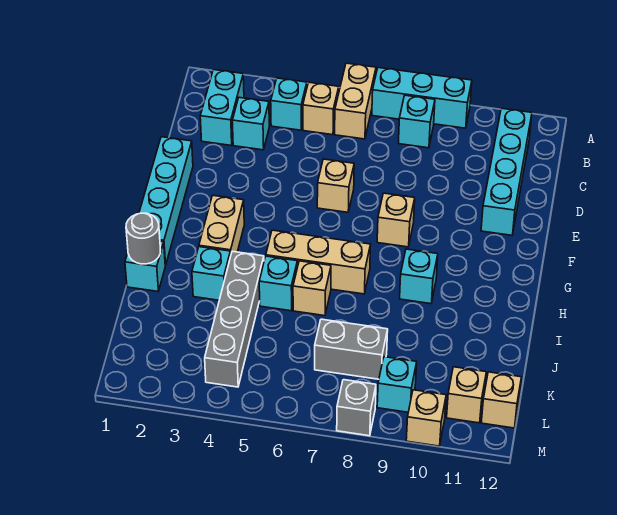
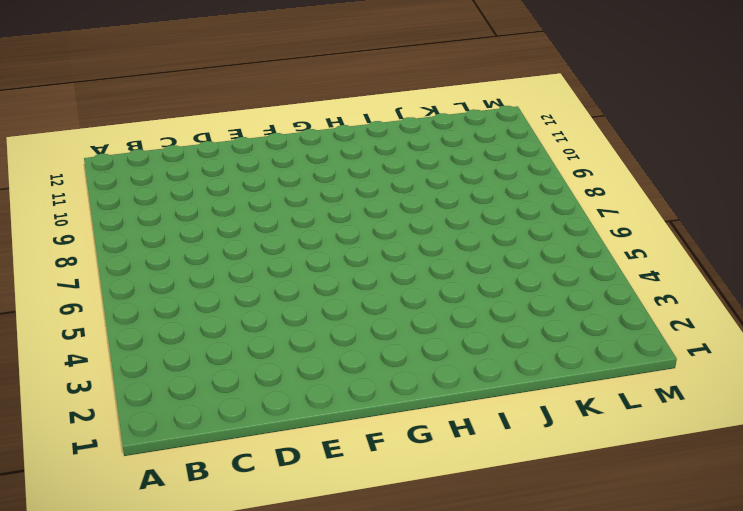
none -> tan 1x2 brick [335,63,376,139]
none -> cyan 1x3 brick [372,68,472,128]
none -> cyan 1x2 brick [200,70,244,146]

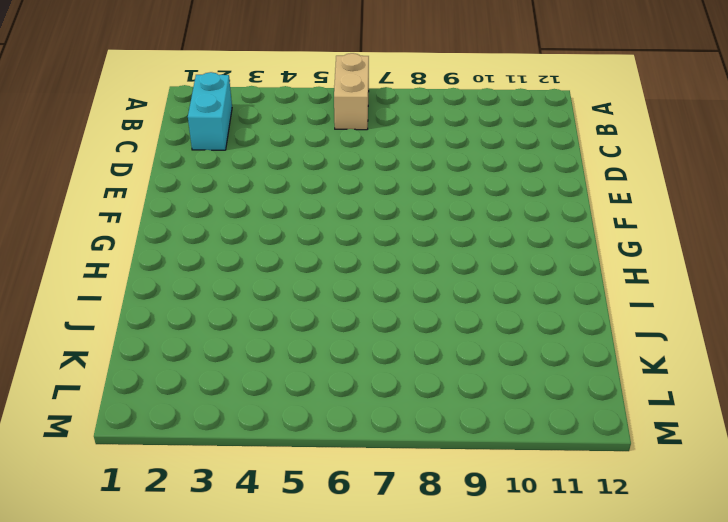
none -> cyan 1x3 brick [372,68,472,128]
none -> cyan 1x1 brick [271,78,307,130]
none -> tan 1x1 brick [303,82,339,135]

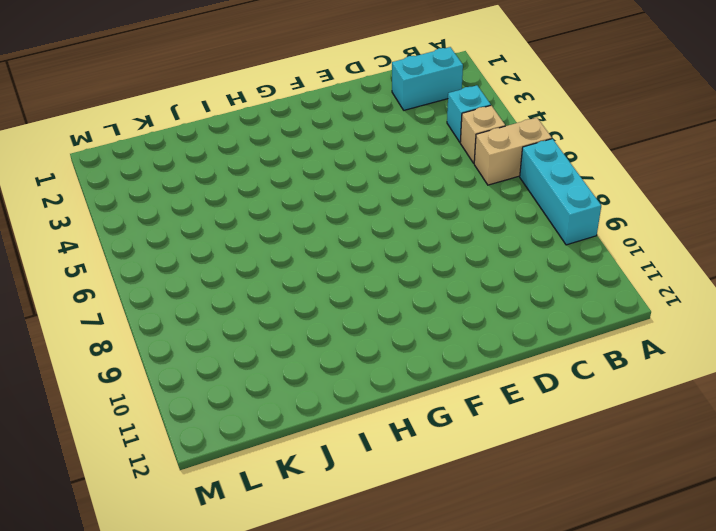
none -> cyan 1x1 brick [399,95,435,148]
none -> cyan 1x4 brick [481,108,532,235]
none -> cyan 1x1 brick [232,97,269,150]

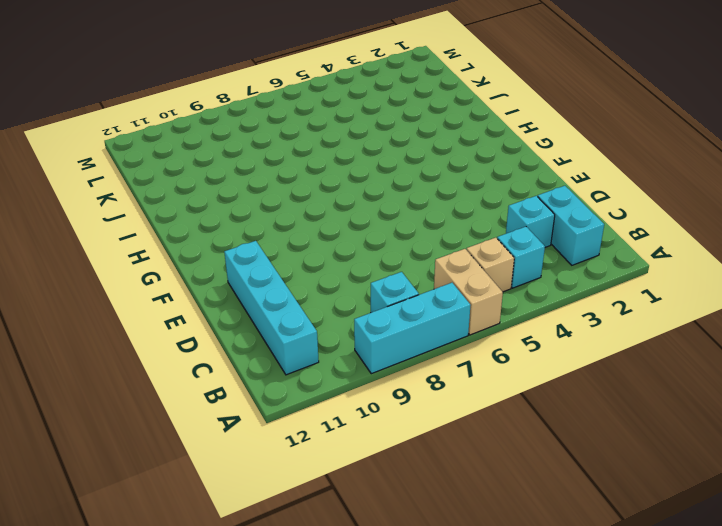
none -> cyan 1x4 brick [139,137,193,265]
none -> tan 1x1 brick [317,159,354,212]
none -> tan 1x1 brick [377,193,415,247]

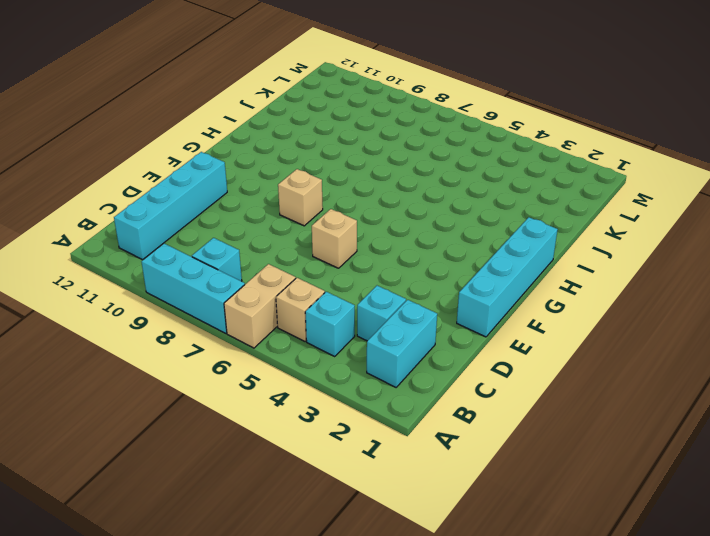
none -> tan 1x2 brick [199,196,244,254]
none -> tan 1x3 brick [266,230,371,294]
none -> cyan 1x1 brick [400,249,438,304]

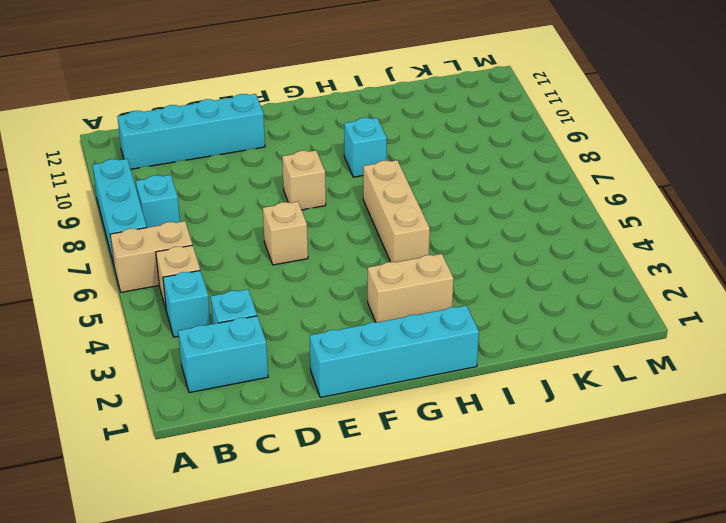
none -> cyan 1x1 brick [125,241,165,291]
none -> cyan 1x1 brick [192,247,231,300]
none -> grey 1x4 brick [205,251,264,387]

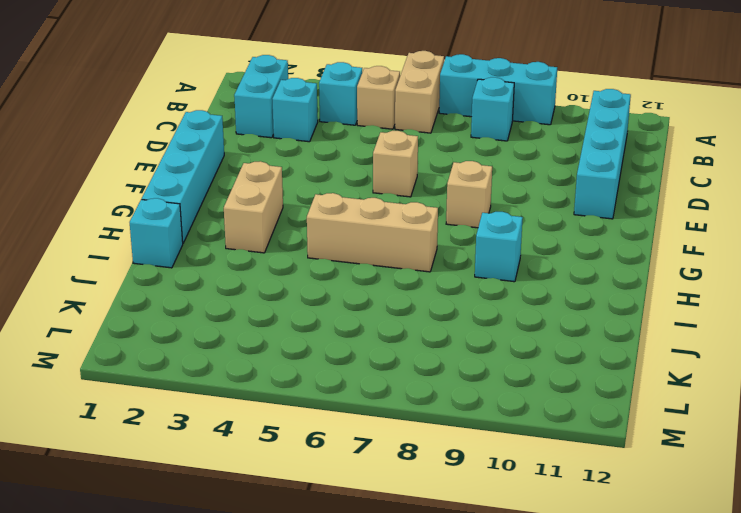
none -> cyan 1x1 brick [192,247,231,300]
none -> grey 1x4 brick [205,251,264,387]
none -> cyan 1x1 brick [259,256,297,311]

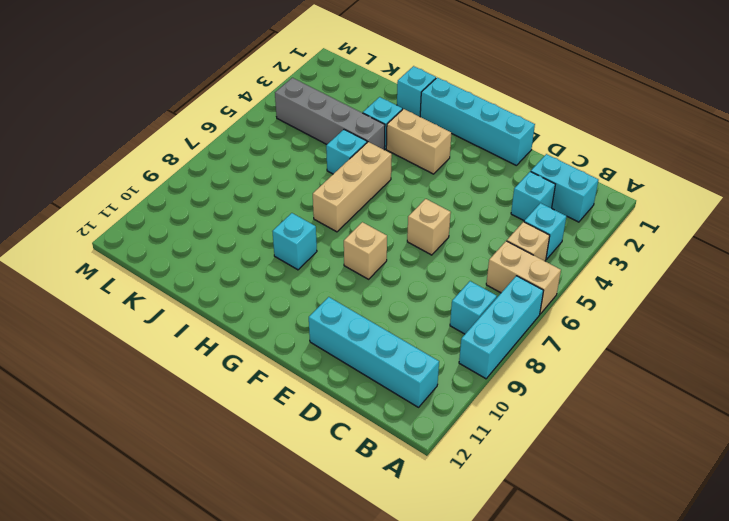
none -> tan 1x1 brick [293,261,331,316]
none -> grey 1x2 brick [315,319,388,379]
none -> cyan 1x1 brick [377,357,417,412]

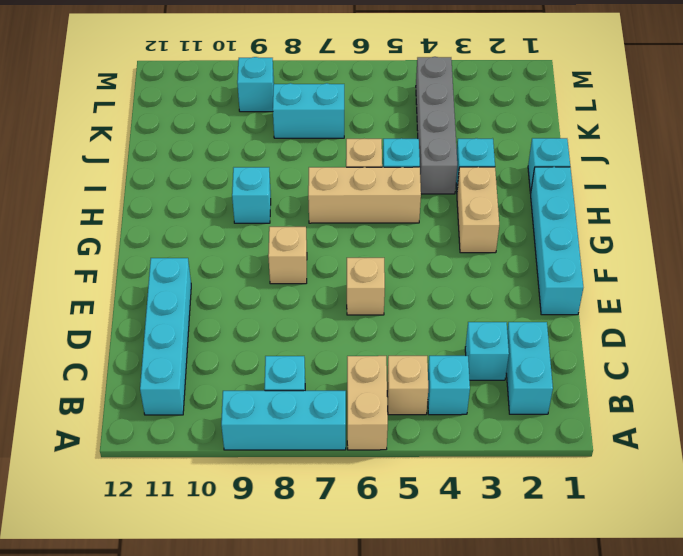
cyan 1x2 brick [273,83,344,138] -> grey 1x2 brick [315,319,388,379]
none -> tan 1x1 brick [447,367,486,423]
none -> tan 1x1 brick [481,372,521,428]
none -> grey 1x1 brick [337,380,376,436]

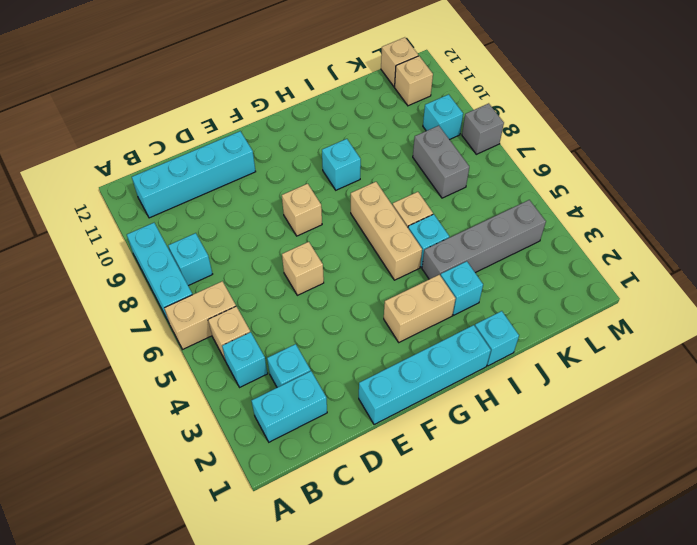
none -> tan 1x1 brick [406,390,446,446]
none -> grey 1x1 round brick [126,213,161,264]

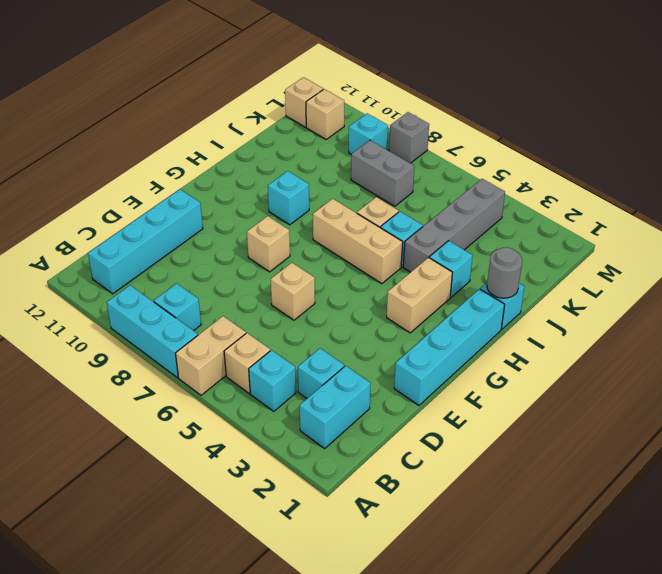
none -> tan 1x1 brick [406,390,446,446]

